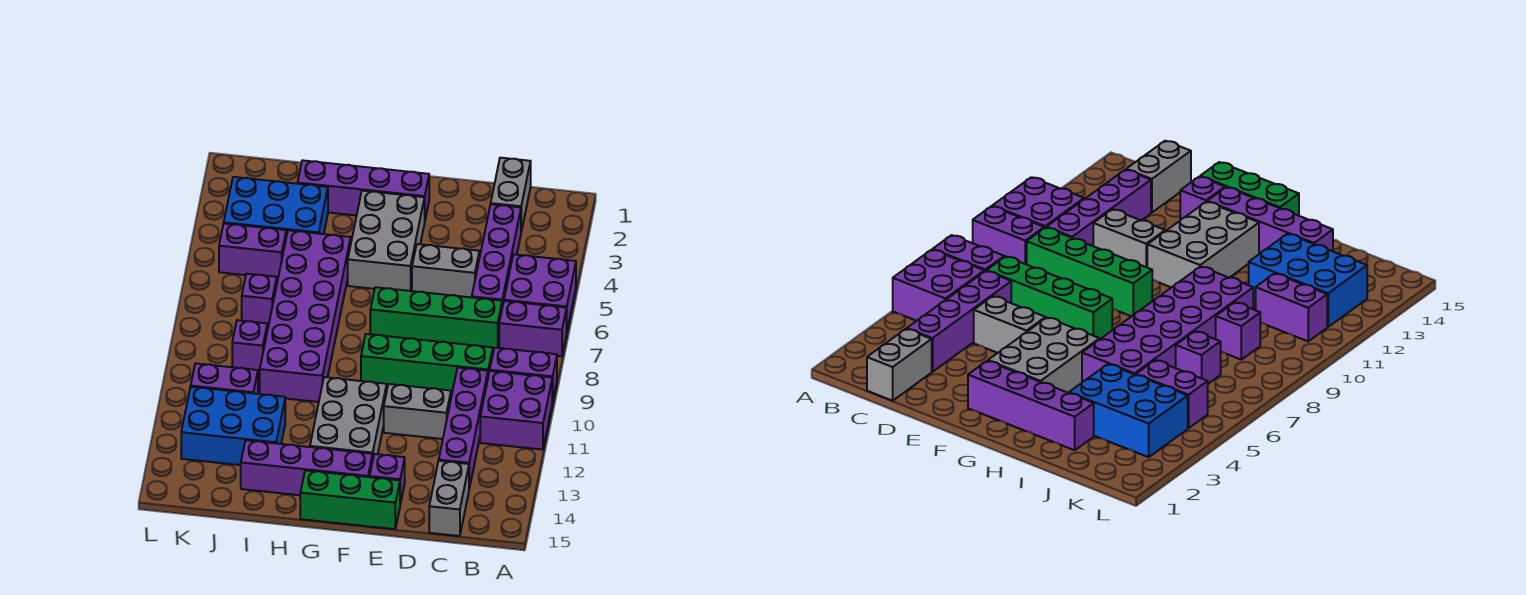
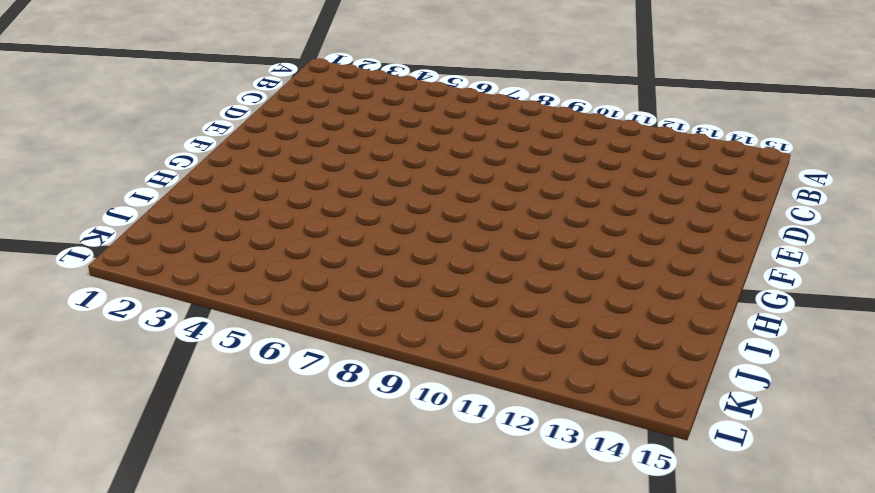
none -> purple 2x2 brick [504,254,576,330]
none -> purple 1x2 brick [499,301,567,356]
none -> purple 1x2 brick [490,348,557,403]

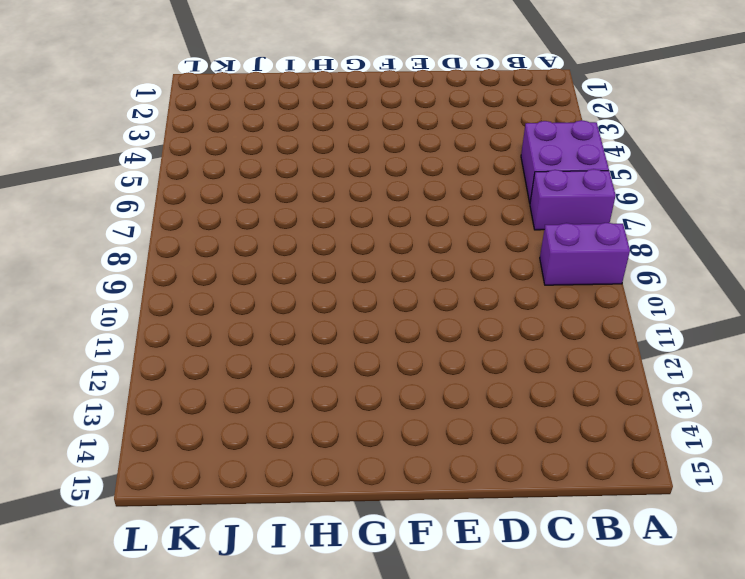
none -> purple 2x2 brick [480,371,552,450]
none -> grey 1x2 brick [491,158,531,232]
none -> purple 1x4 brick [472,204,521,307]

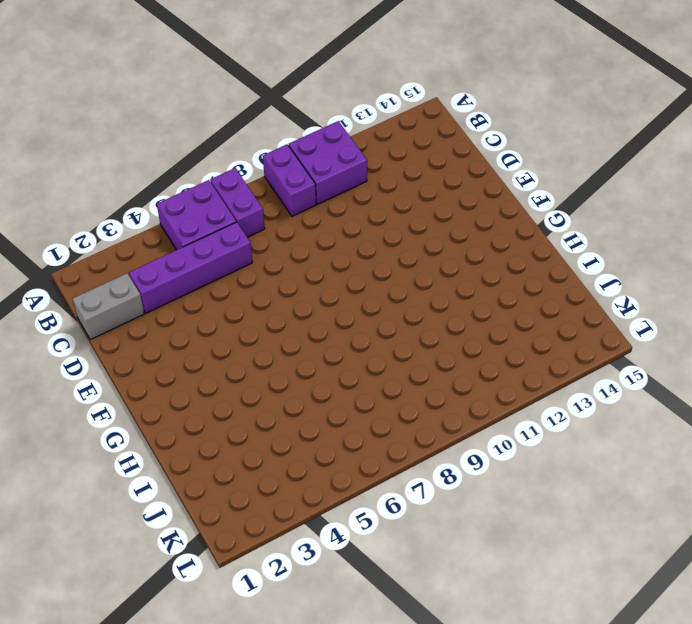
none -> green 1x4 brick [370,287,502,349]
none -> green 1x4 brick [361,334,493,392]
none -> purple 1x4 brick [439,368,488,488]

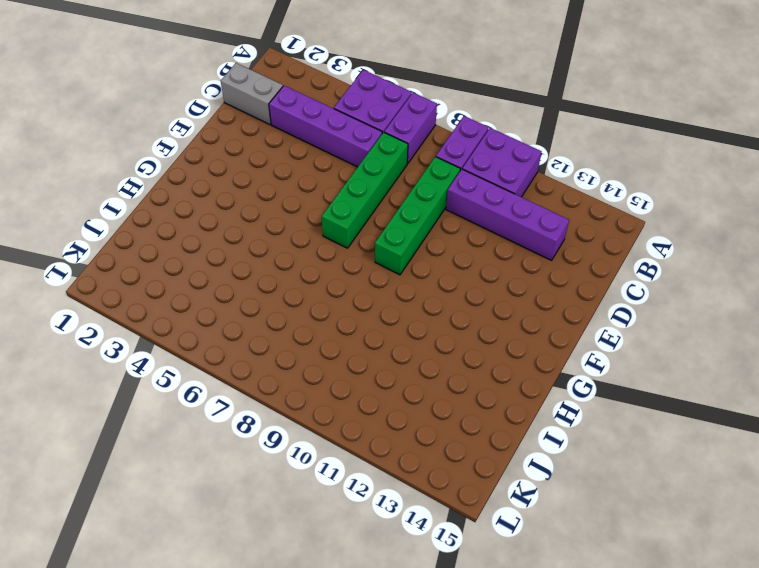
none -> grey 1x2 brick [429,461,469,536]
none -> grey 1x2 brick [412,244,479,297]
none -> grey 1x2 brick [384,384,451,439]

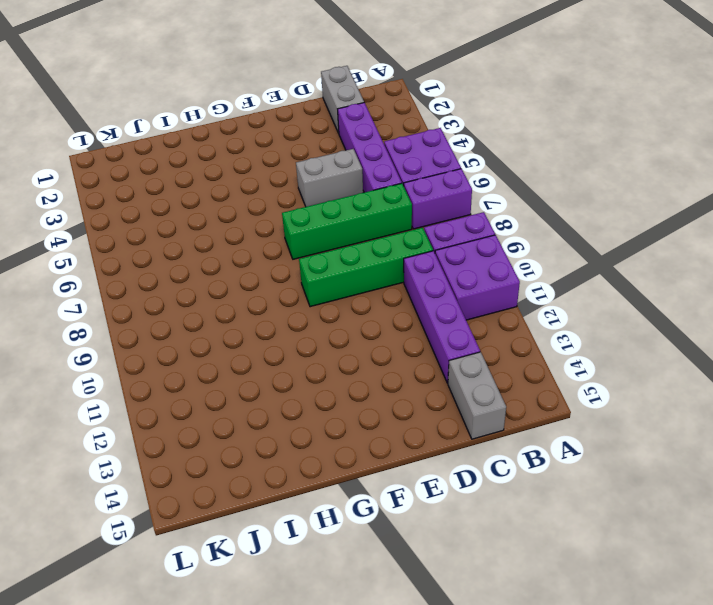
none -> grey 1x2 brick [384,384,451,439]
none -> purple 1x1 brick [370,454,405,504]
none -> green 1x3 brick [300,470,400,529]

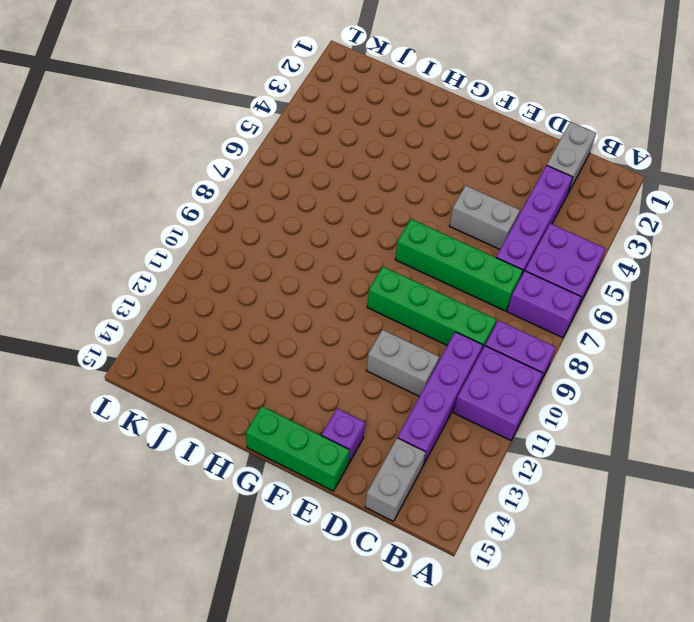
none -> purple 1x4 brick [298,160,429,219]
none -> grey 2x3 brick [348,191,425,291]
none -> grey 2x3 brick [310,377,387,457]

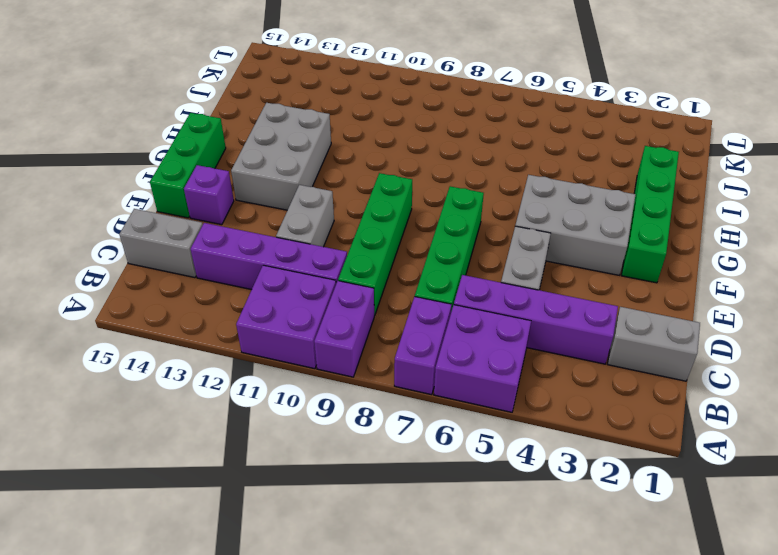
green 1x4 brick [621,146,679,283] -> purple 1x4 brick [298,160,429,219]
grey 2x3 brick [231,103,331,210] -> grey 2x3 brick turned to [310,377,387,457]
none -> purple 1x4 brick [241,440,373,495]
none -> purple 2x6 brick [260,230,351,402]
none -> blue 2x3 brick [224,177,328,237]

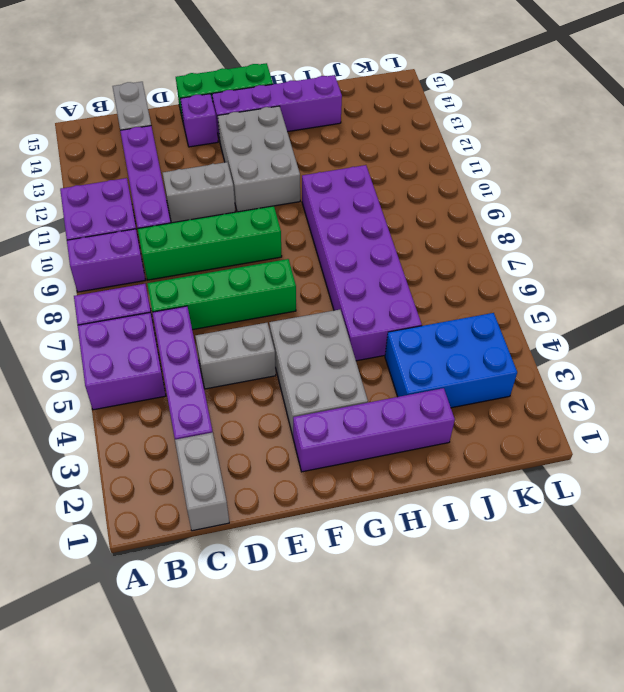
none -> blue 2x3 brick [181,387,285,465]
none -> purple 1x2 brick [219,223,286,279]
none -> purple 1x1 brick [242,274,277,325]

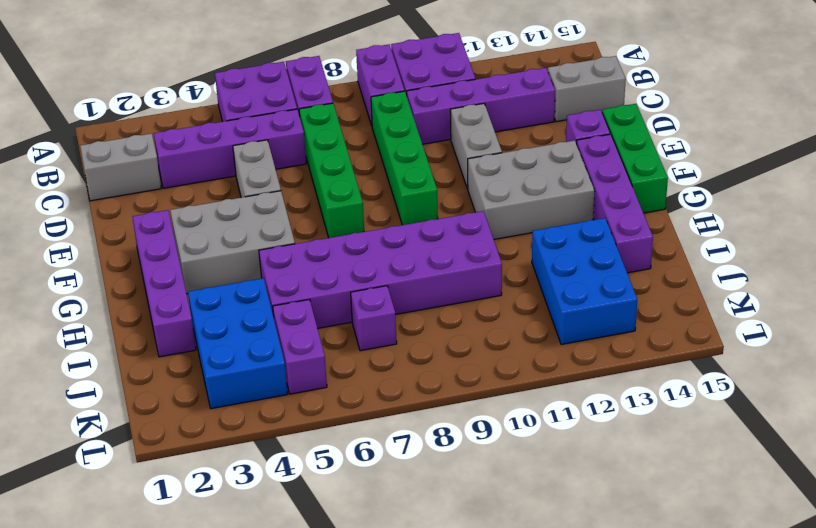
none -> purple 1x1 brick [232,320,267,372]
none -> purple 1x2 brick [191,363,258,394]

